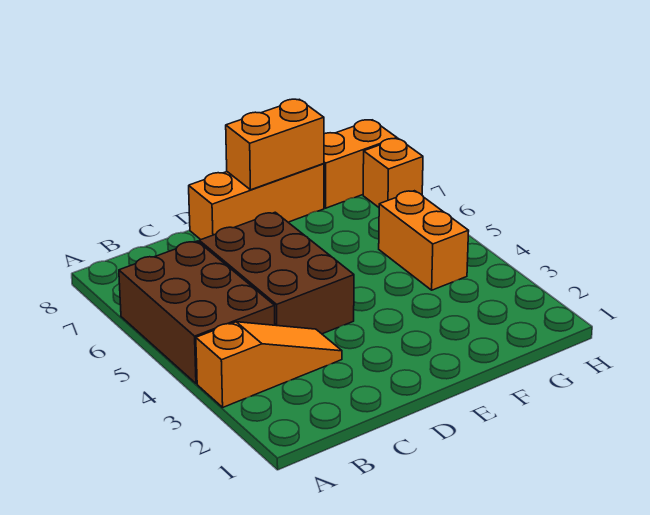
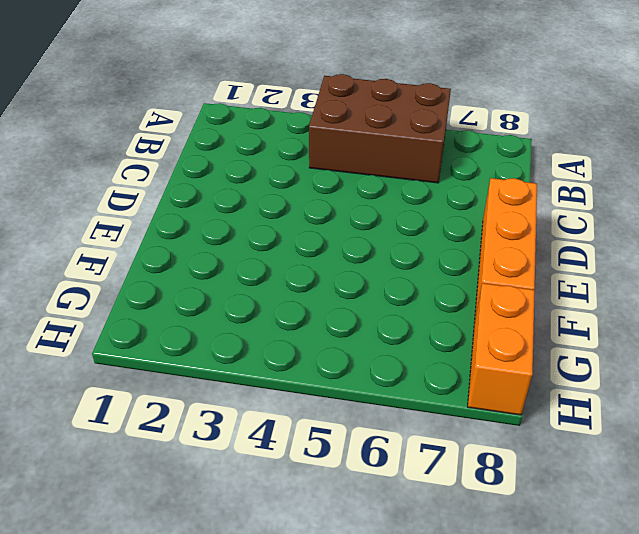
none -> orange 1x3 slope [196,322,342,407]
none -> brown 2x3 brick [199,212,354,334]

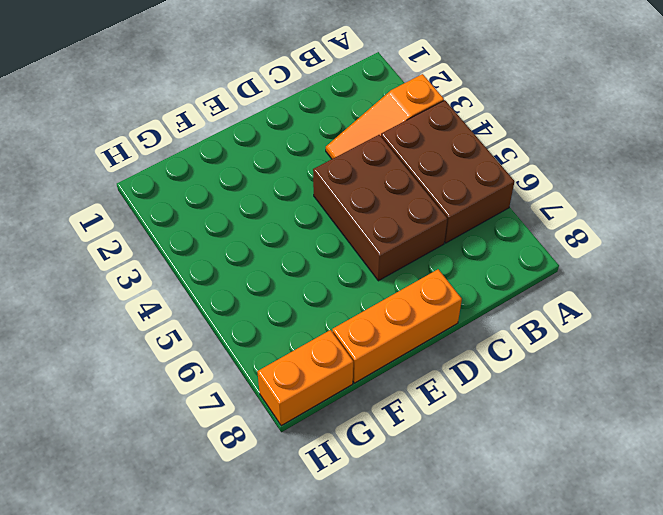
none -> orange 1x2 brick [379,191,469,290]
none -> orange 1x1 brick [363,139,423,207]

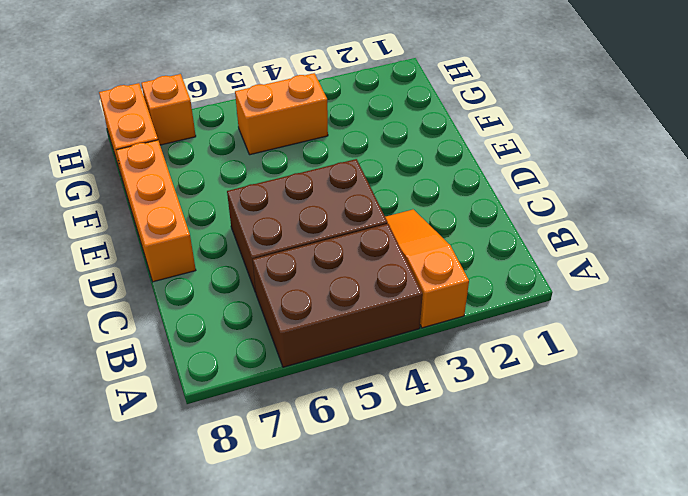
none -> orange 1x2 brick [226,99,324,190]

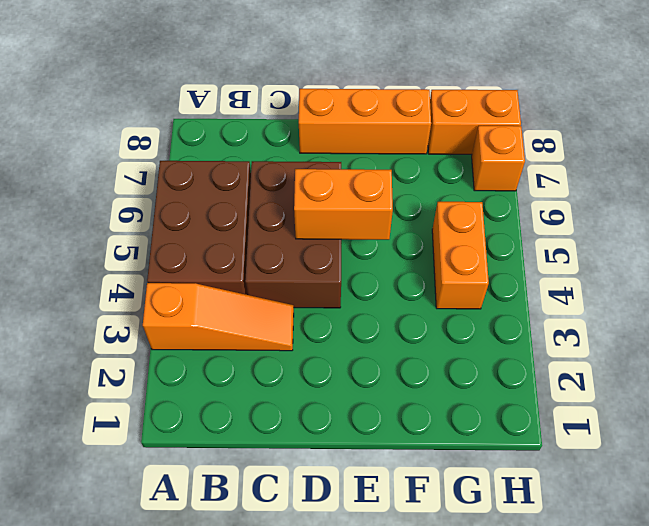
orange 1x2 brick [294,169,393,240] -> orange 1x2 brick moved to [226,99,324,190]

